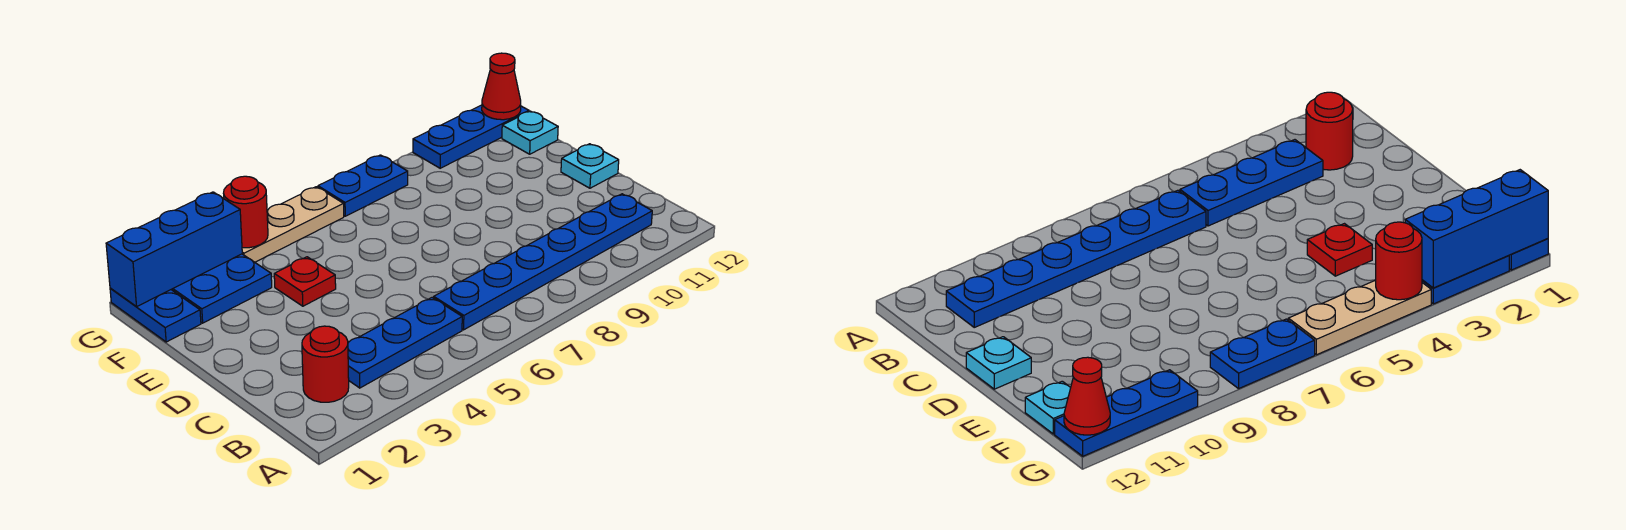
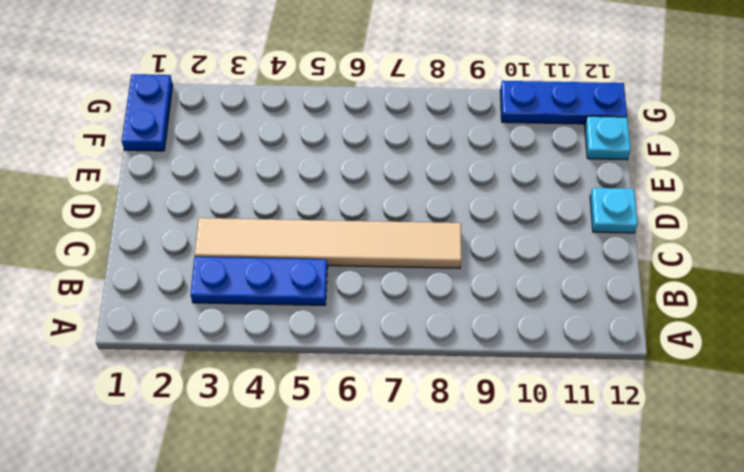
tan 1x6 tile [195,218,461,268] -> none
none -> red 1x1 round brick [302,326,349,402]
none -> blue 1x6 plate [434,194,652,330]
none -> red 1x1 plate [274,257,336,306]

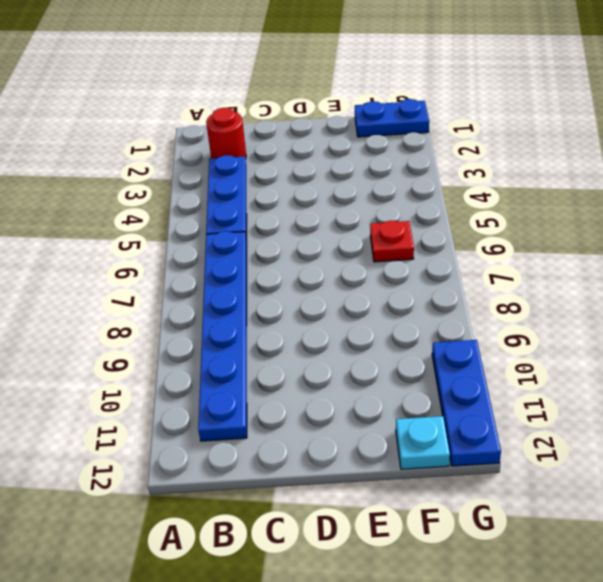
red 1x1 plate [370,220,414,262] -> red 1x1 plate moved to [274,257,336,306]
none -> cyan 1x1 plate [561,144,619,188]
none -> blue 2x2 plate [171,254,272,323]
none -> tan 1x3 plate [242,187,344,262]

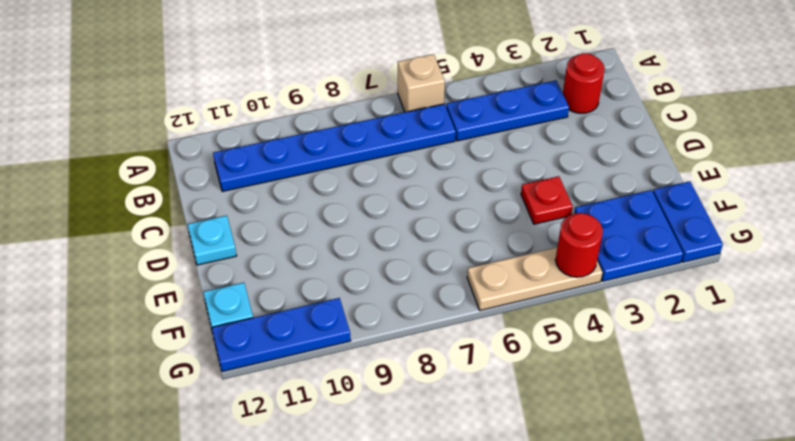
tan 1x1 brick [398,54,445,112] -> none
none -> blue 1x2 plate [318,155,408,216]
none -> blue 1x3 brick [106,192,242,307]
none -> red 1x1 cone [482,53,521,120]

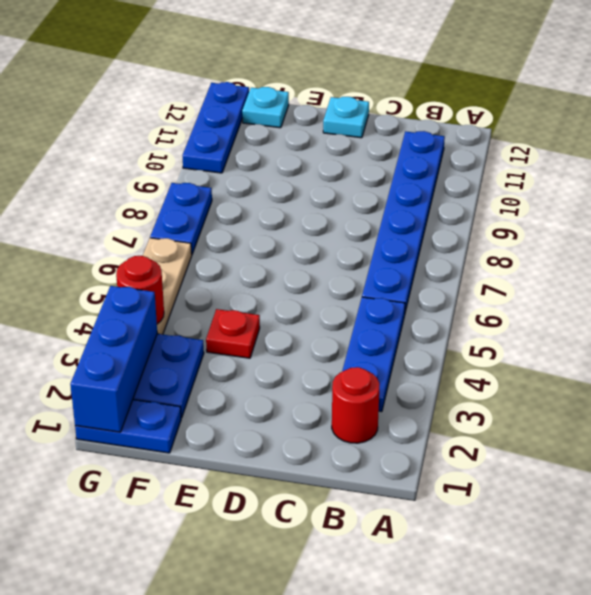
none -> red 1x1 cone [482,53,521,120]

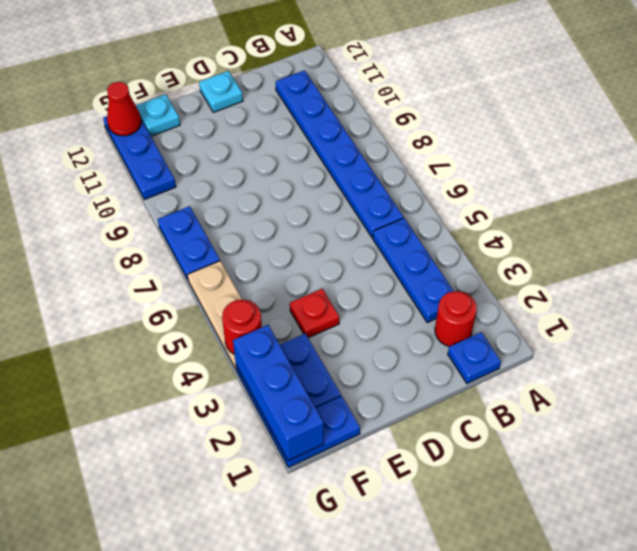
blue 1x1 plate [448,332,501,384] -> none

